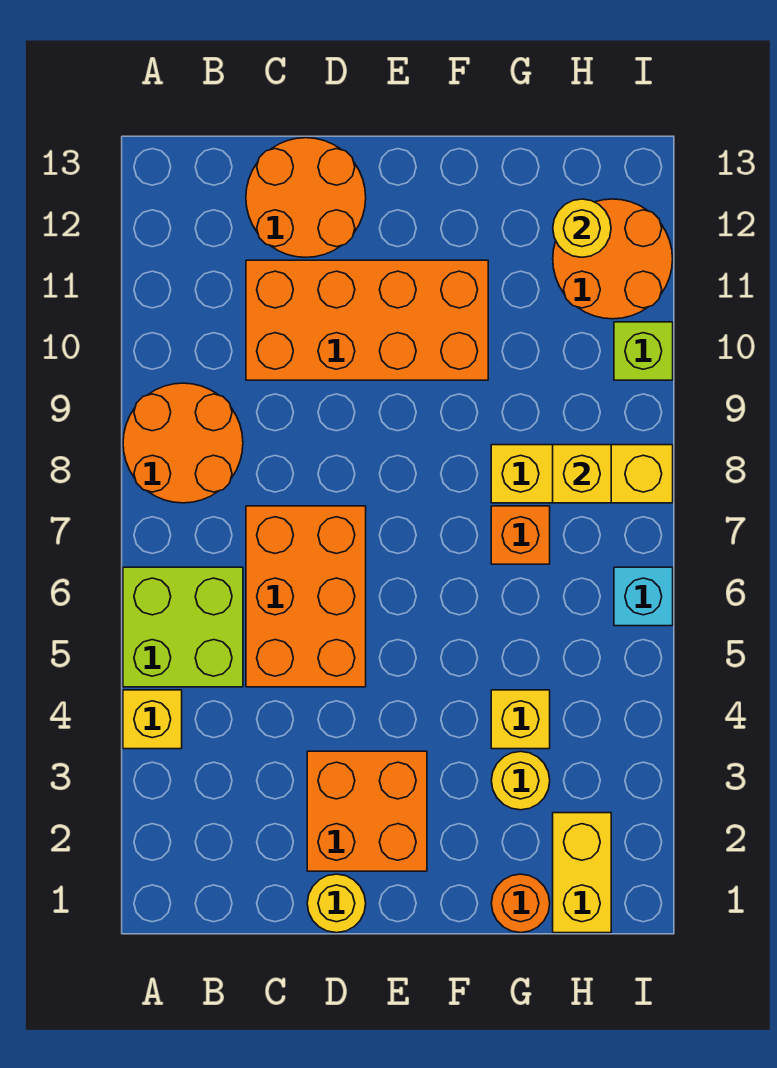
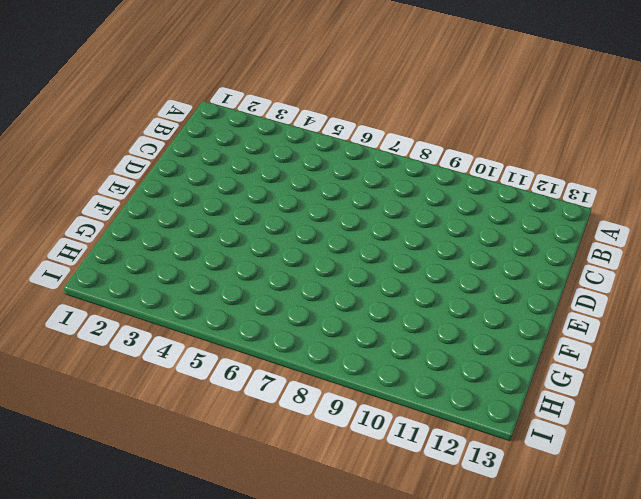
none -> yellow 1x1 brick [123,690,182,749]
none -> lime 2x2 brick [123,567,243,687]
none -> orange 2x2 round brick [123,383,243,503]

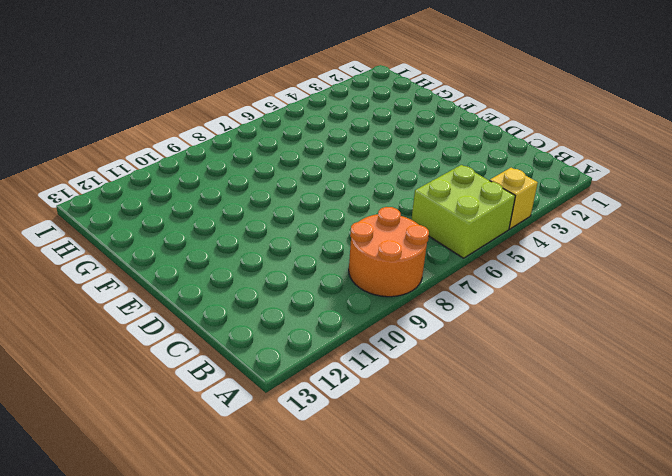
none -> orange 2x3 brick [246,506,366,687]
none -> orange 2x4 brick [246,260,488,380]
none -> orange 2x2 round brick [246,138,366,257]

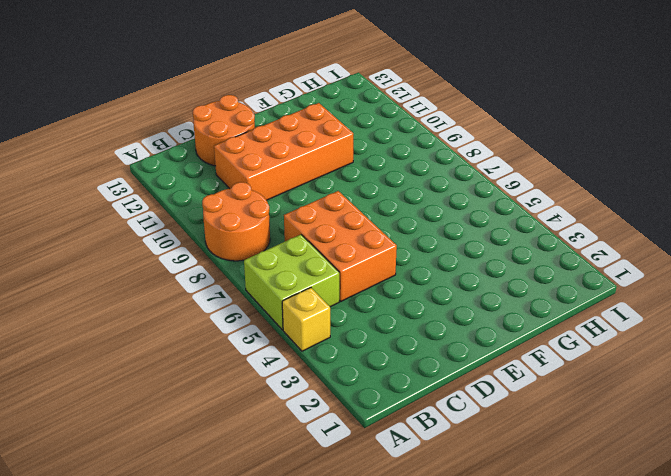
none -> yellow 1x1 round brick [307,874,366,933]
none -> orange 2x2 brick [307,751,427,871]
none -> orange 1x1 round brick [491,874,550,933]

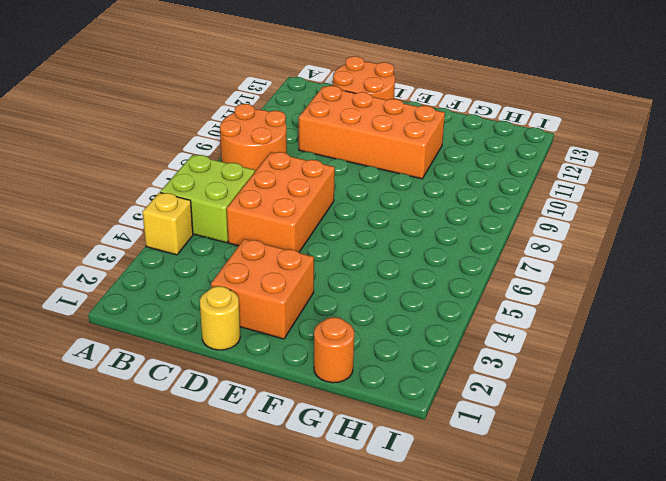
none -> yellow 1x1 round brick [491,751,550,810]
none -> yellow 1x1 brick [491,690,550,749]
none -> orange 1x1 brick [491,506,550,564]

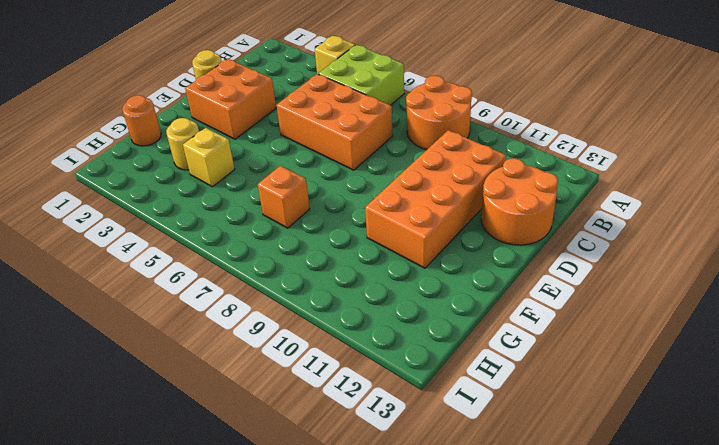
none -> yellow 1x3 brick [491,445,673,503]
none -> yellow 1x2 brick [553,813,611,933]
none -> orange 2x2 round brick [553,199,673,319]

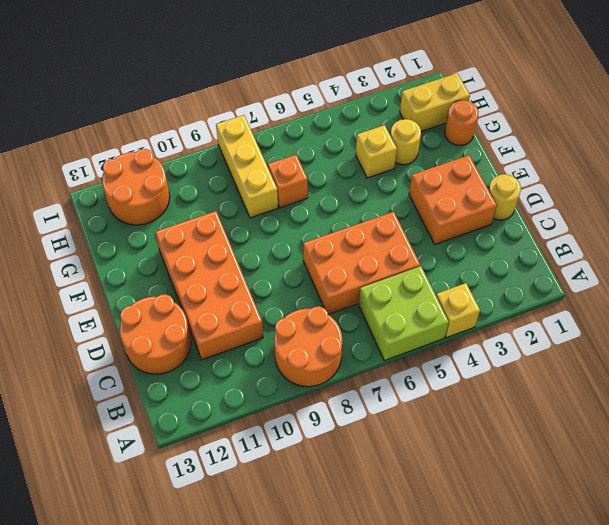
none -> cyan 1x1 brick [614,567,673,626]
none -> lime 1x1 brick [614,322,673,380]
none -> yellow 1x1 brick [553,445,611,503]

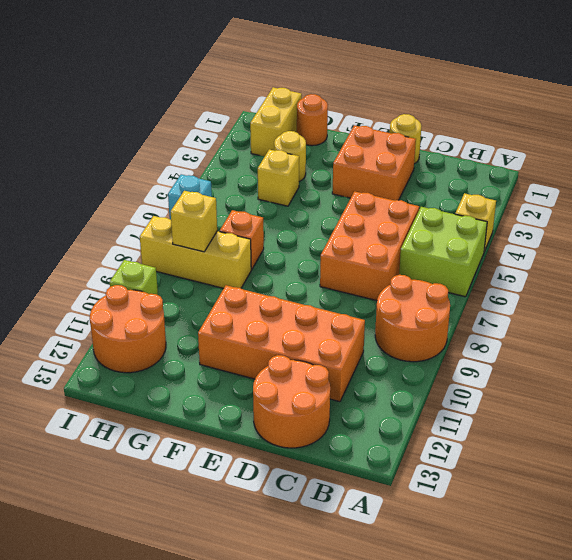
none -> yellow 1x1 round brick [553,199,611,257]

